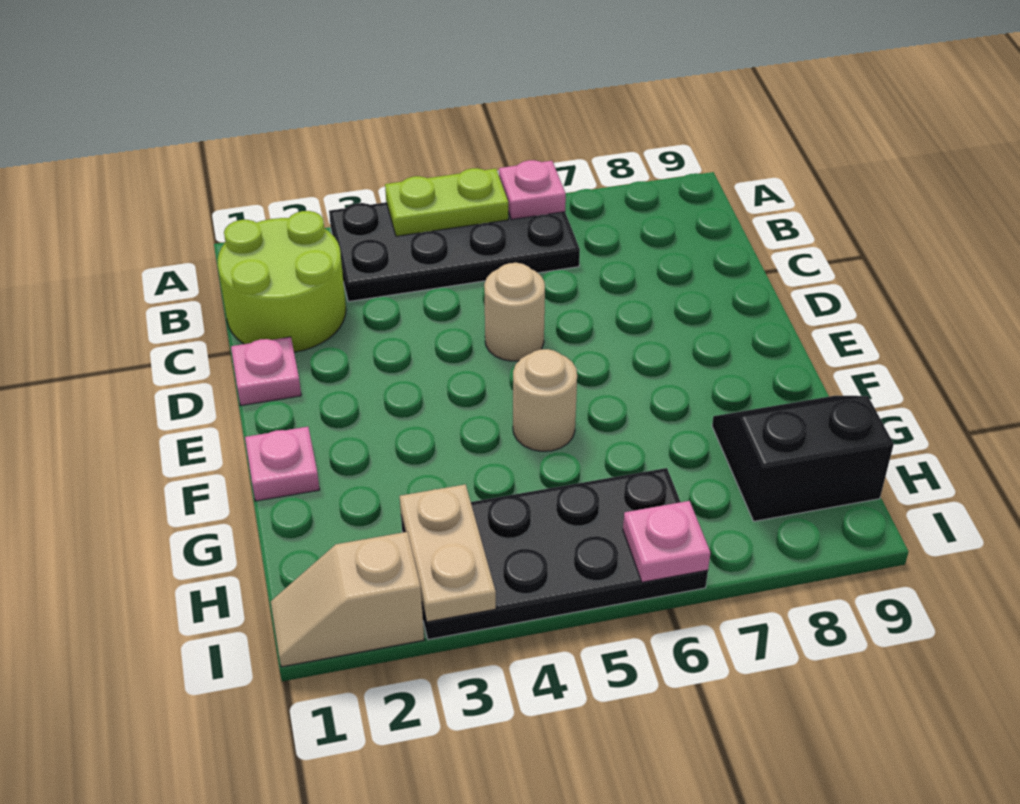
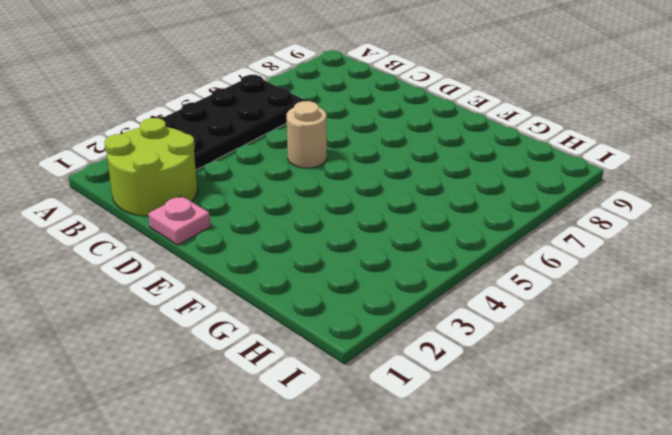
none -> pink 1x1 plate [245,427,320,501]
none -> tan 1x1 round brick [513,349,577,451]
none -> black 2x2 slope [712,396,894,521]

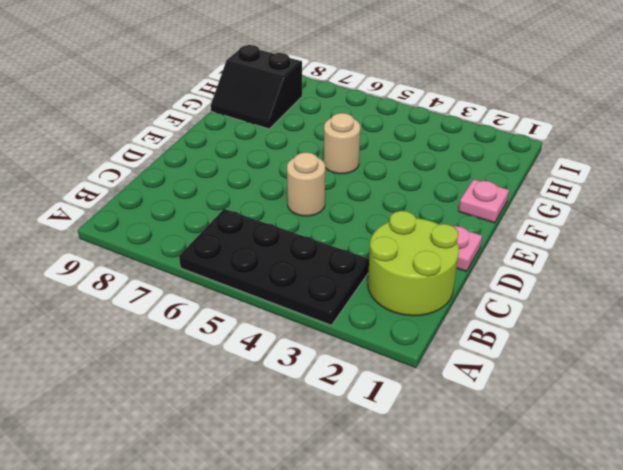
none -> black 2x4 plate [401,468,708,640]
none -> tan 1x2 slope [271,532,424,667]
none -> lime 1x2 plate [385,168,508,236]

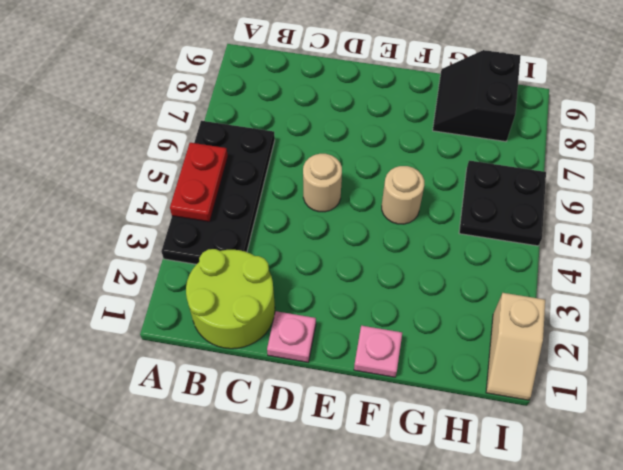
red 1x2 plate [170,143,228,222] -> lime 1x2 plate [385,168,508,236]
black 2x2 plate [459,161,546,246] -> black 2x4 plate [401,468,708,640]
none -> pink 1x1 plate [499,160,566,220]
none -> tan 1x2 plate [400,484,496,622]
none -> pink 1x1 plate [623,501,710,582]

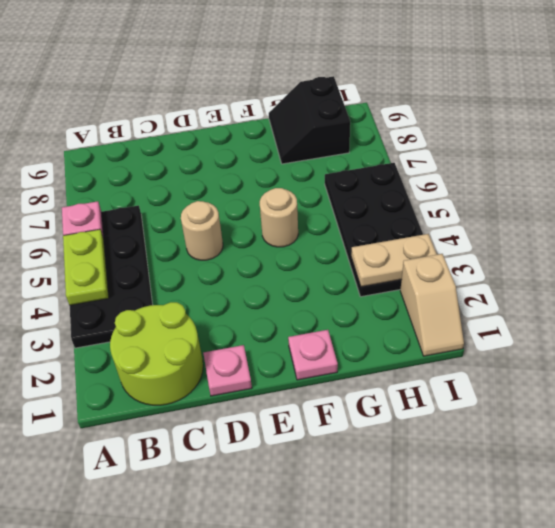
none -> pink 1x1 plate [623,501,710,582]

